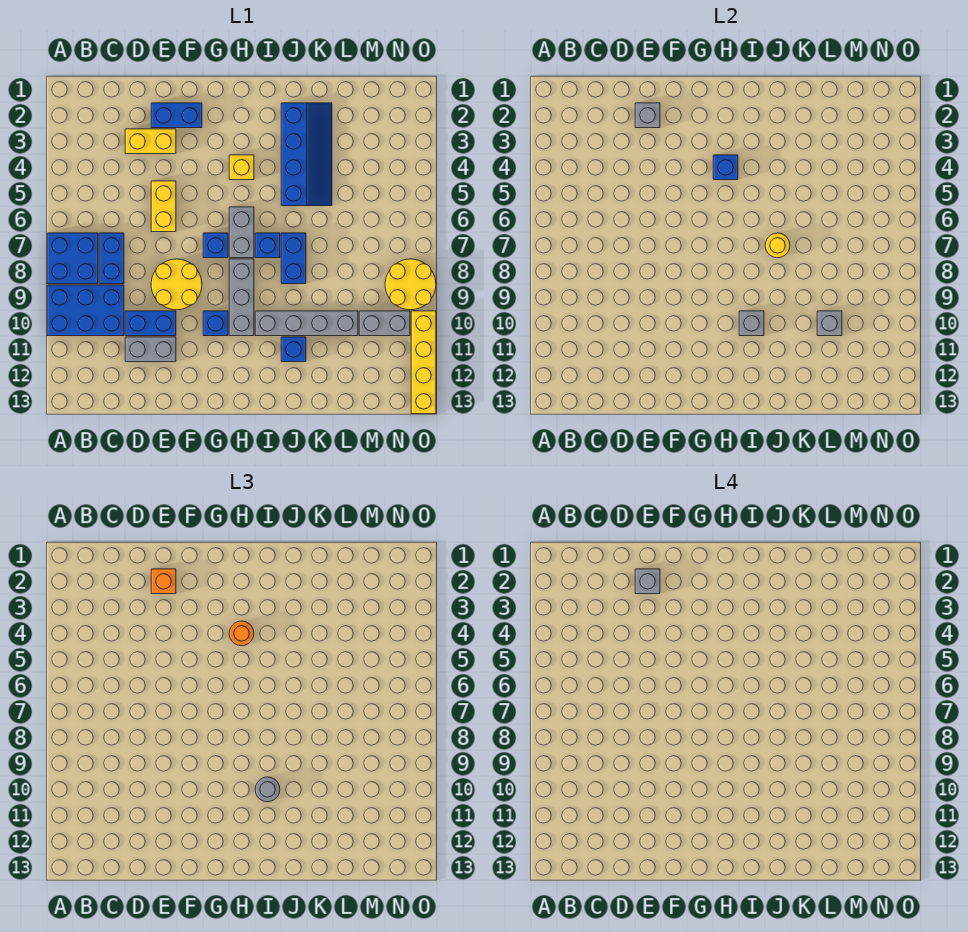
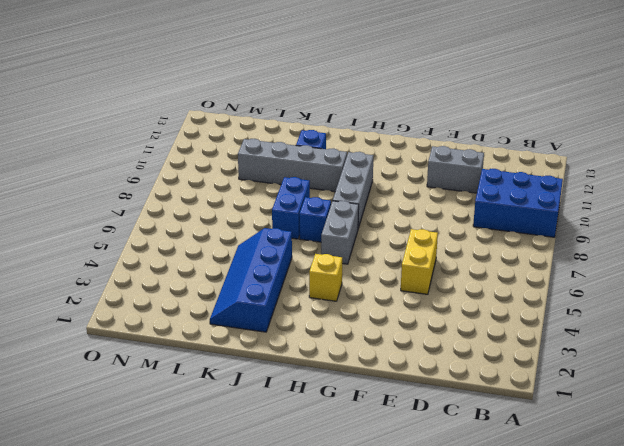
none -> blue 2x2 brick [47,233,98,284]
none -> blue 1x2 brick [99,233,124,284]
none -> yellow 1x2 brick [125,129,176,154]
none -> blue 1x2 brick [125,311,176,336]

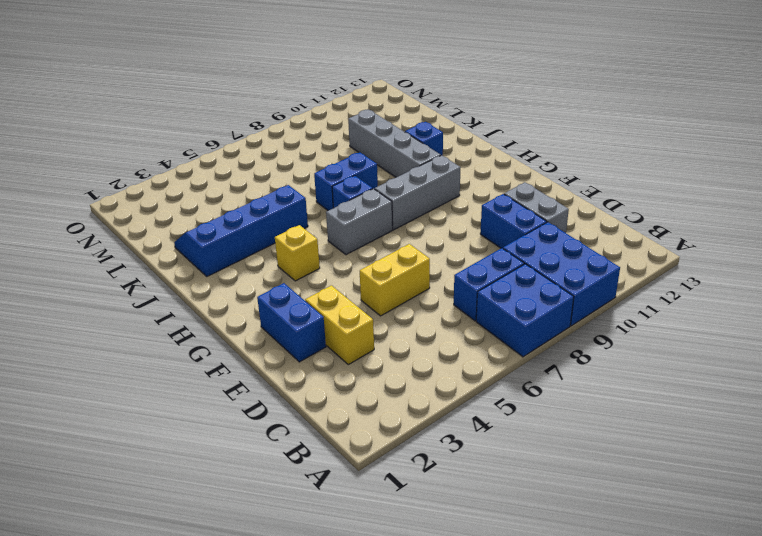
none -> yellow 2x2 round brick [151,259,202,310]
none -> blue 1x1 brick [203,233,228,258]
none -> blue 1x1 brick [203,311,228,336]
none -> grey 1x2 brick [359,311,410,336]

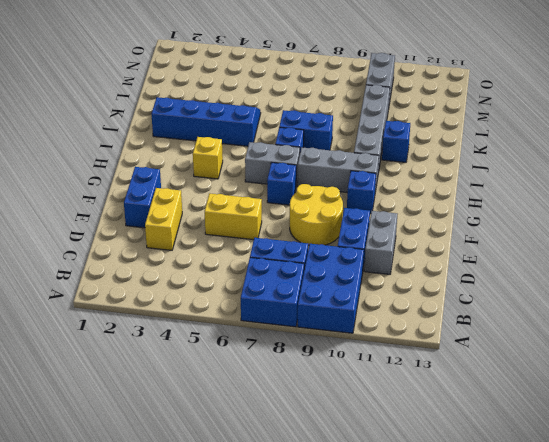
none -> yellow 2x2 round brick [385,259,436,310]
none -> yellow 1x4 brick [411,311,436,414]
none -> grey 1x1 brick [635,103,660,128]
none -> blue 1x1 brick [713,155,738,180]

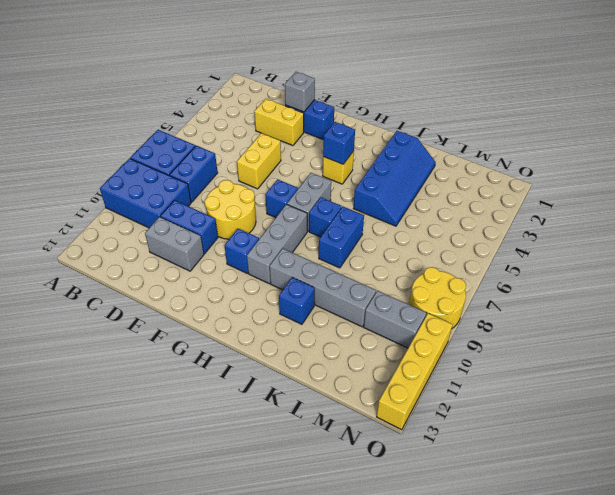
none -> grey 1x1 brick [739,311,764,336]
none -> yellow 1x1 round brick [765,233,790,258]
none -> grey 1x1 brick [817,311,842,336]
none -> orange 1x1 brick [151,569,176,594]

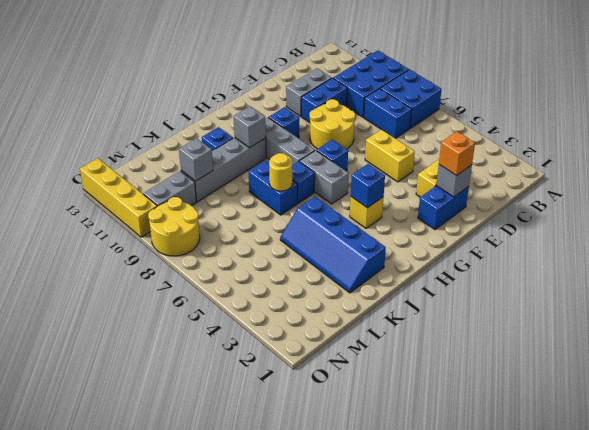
none -> orange 1x1 round brick [229,621,254,646]
none -> grey 1x1 round brick [255,777,280,802]
none -> grey 1x1 brick [635,569,660,594]

